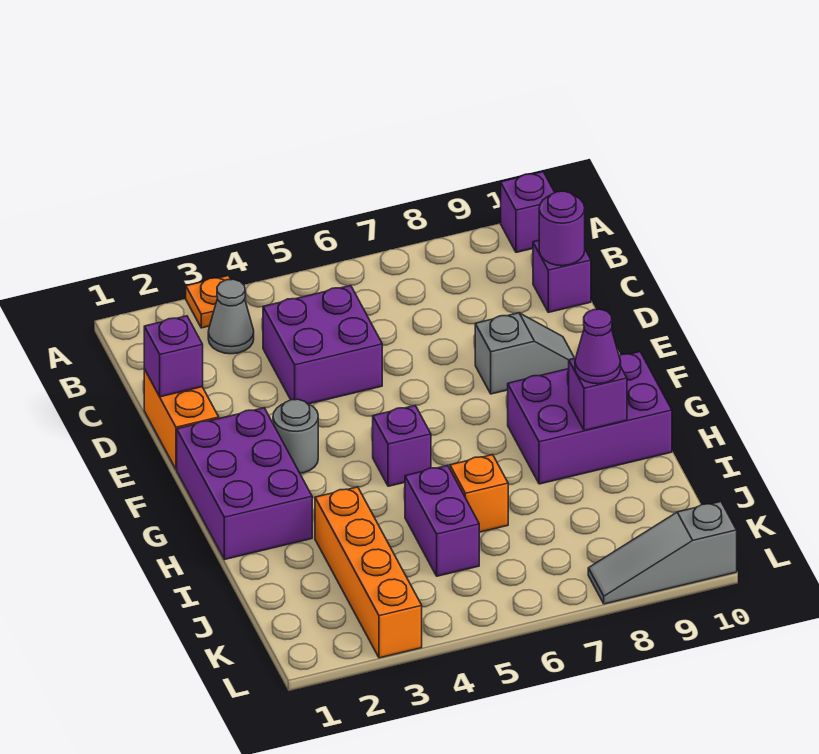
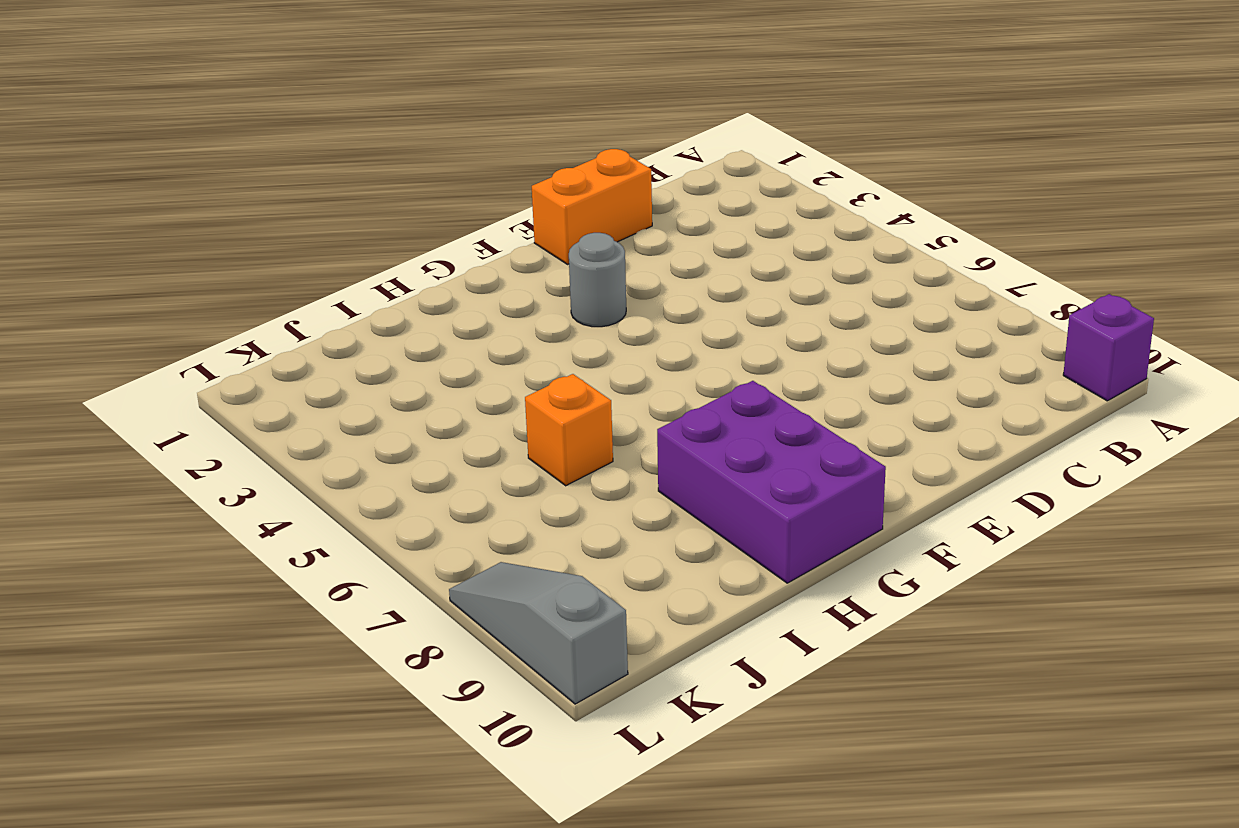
none -> orange 1x1 plate [186,276,231,328]
none -> grey 1x1 cone [208,279,254,354]
none -> purple 2x2 brick [263,285,382,404]

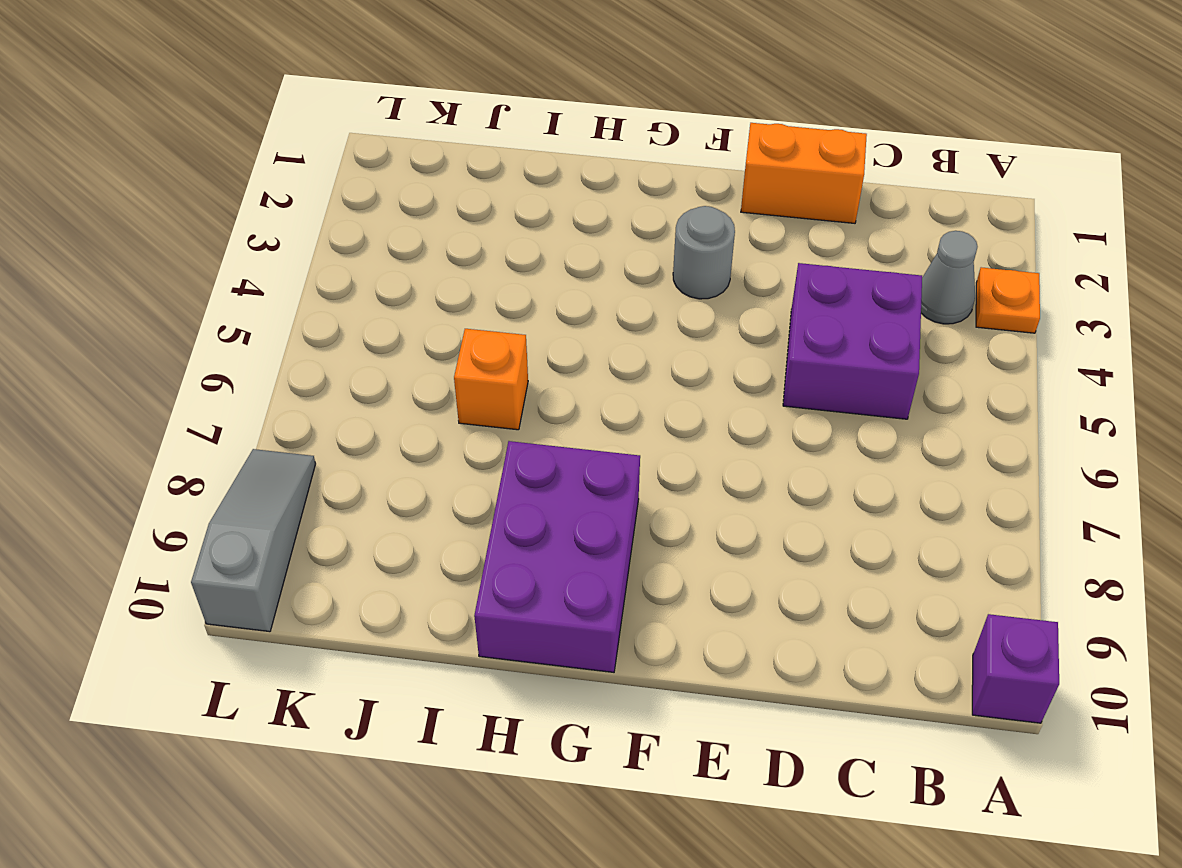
none -> purple 1x1 brick [533,240,591,312]
none -> grey 1x2 slope [475,313,574,394]
none -> purple 2x3 brick [177,408,312,560]

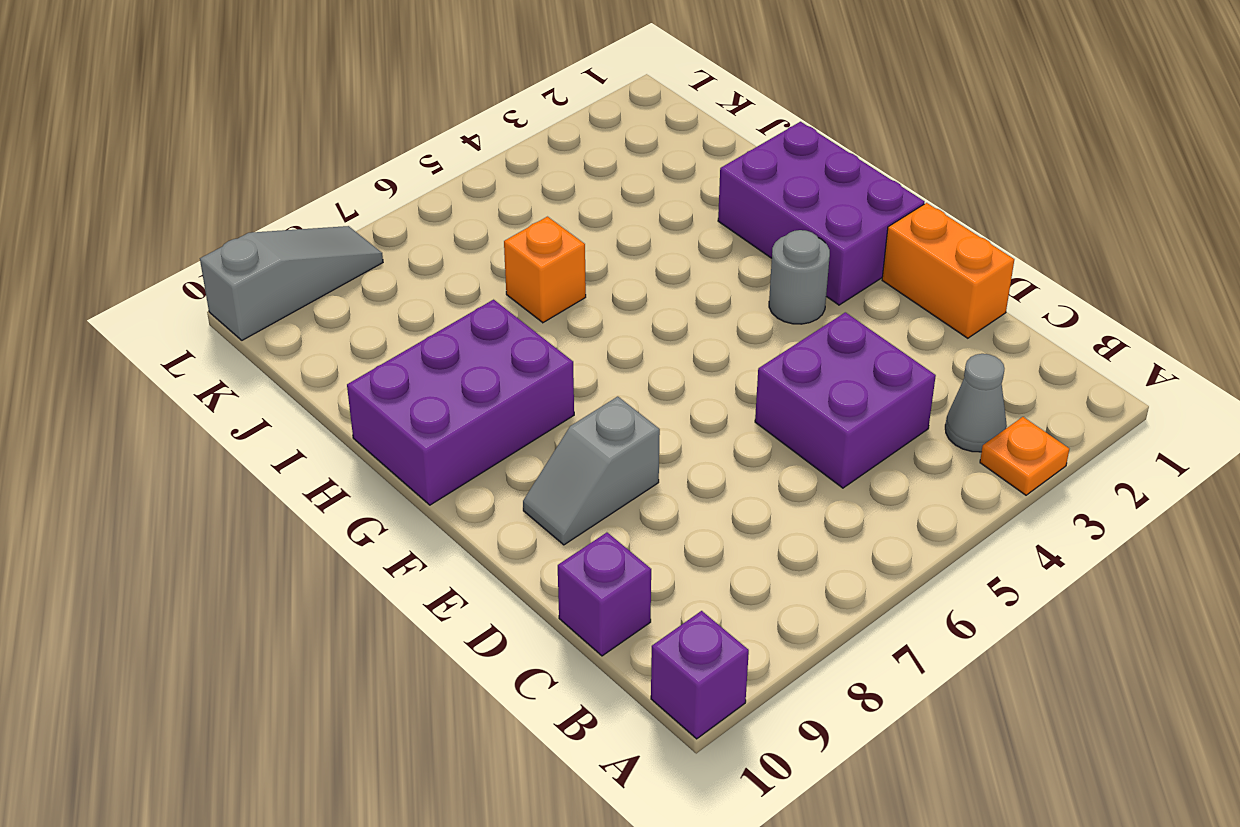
none -> purple 1x1 brick [373,405,431,486]
none -> orange 1x4 brick [315,487,422,658]
none -> purple 1x2 brick [405,465,479,576]

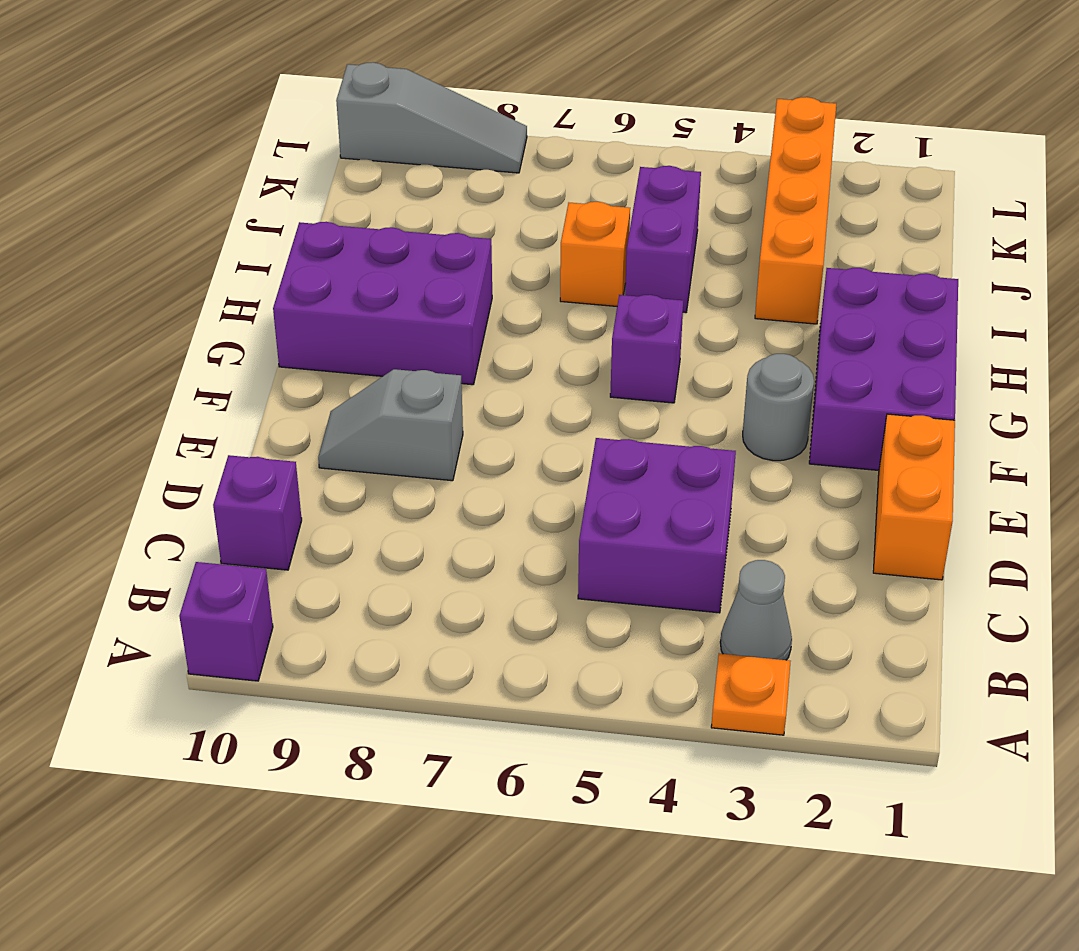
none -> purple 1x1 round brick [539,191,585,266]
none -> purple 1x1 brick [144,316,203,397]
none -> purple 1x1 brick [569,358,627,431]

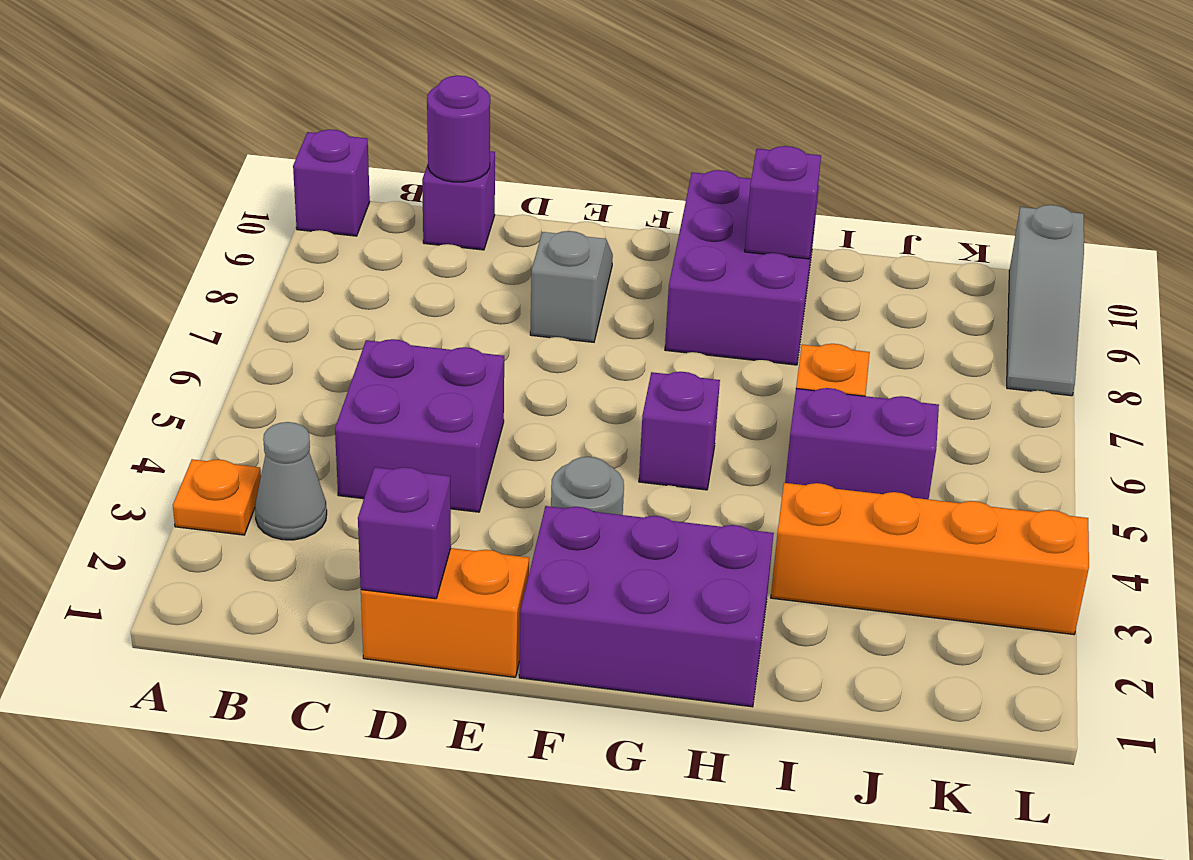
none -> purple 1x1 cone [575,309,621,384]

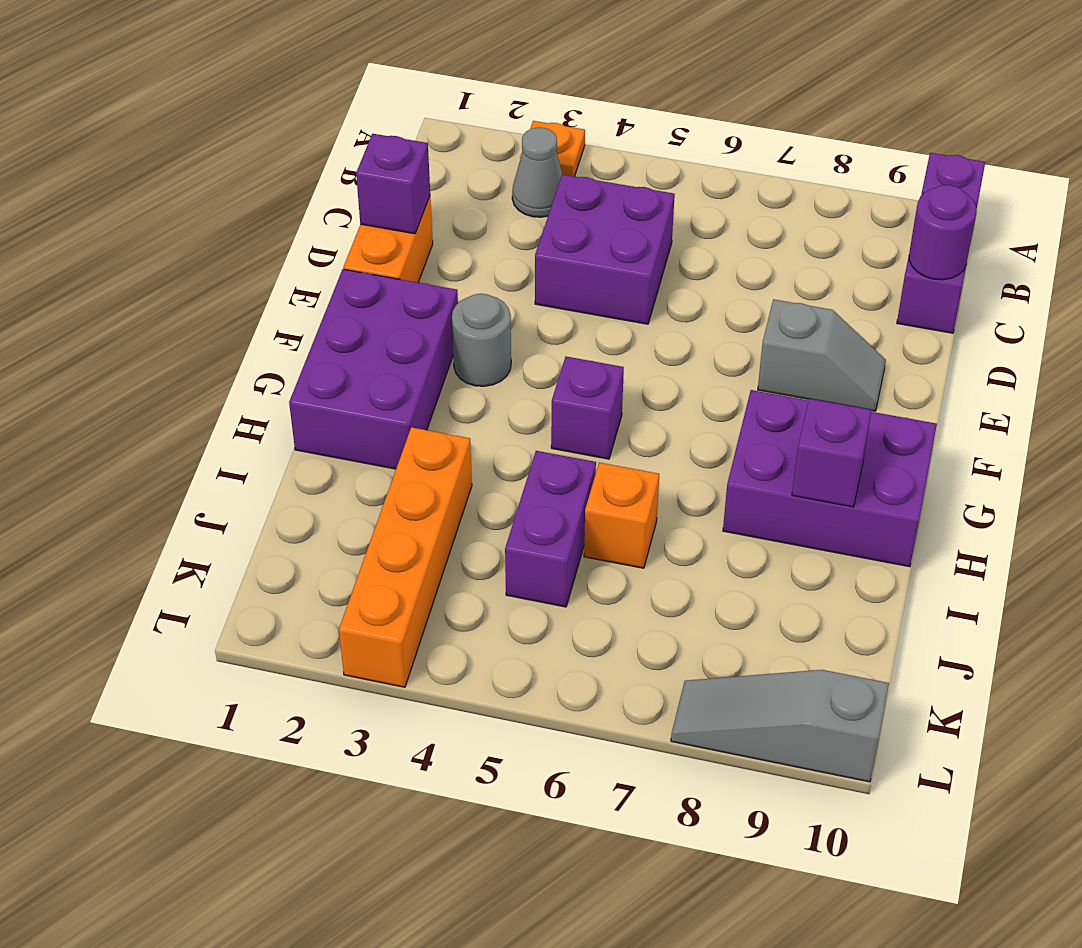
none -> purple 1x1 cone [575,309,621,384]

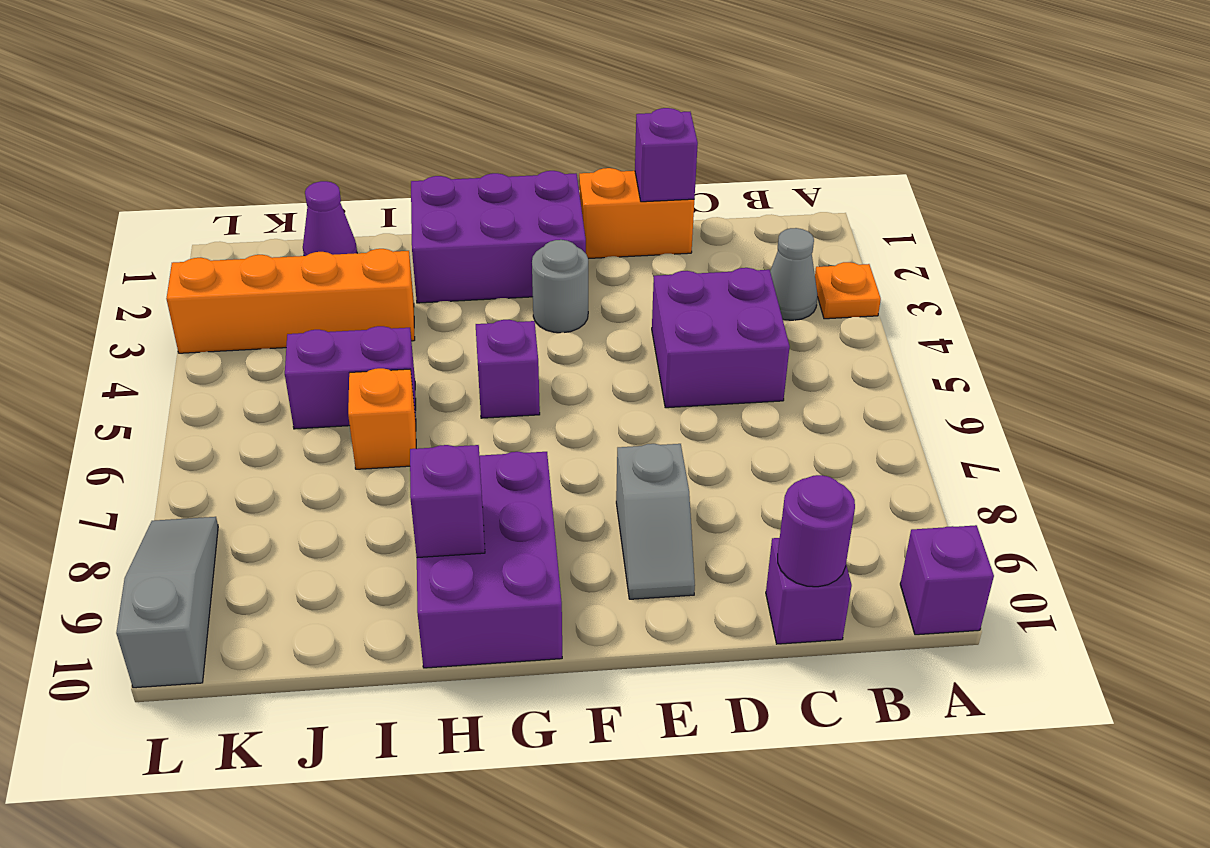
purple 1x1 cone [303,181,357,256] -> purple 1x1 cone moved to [575,309,621,384]

